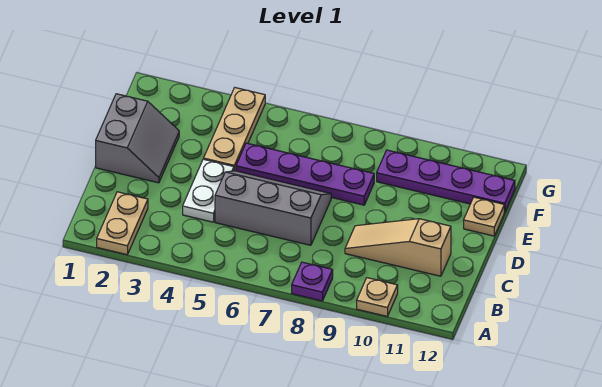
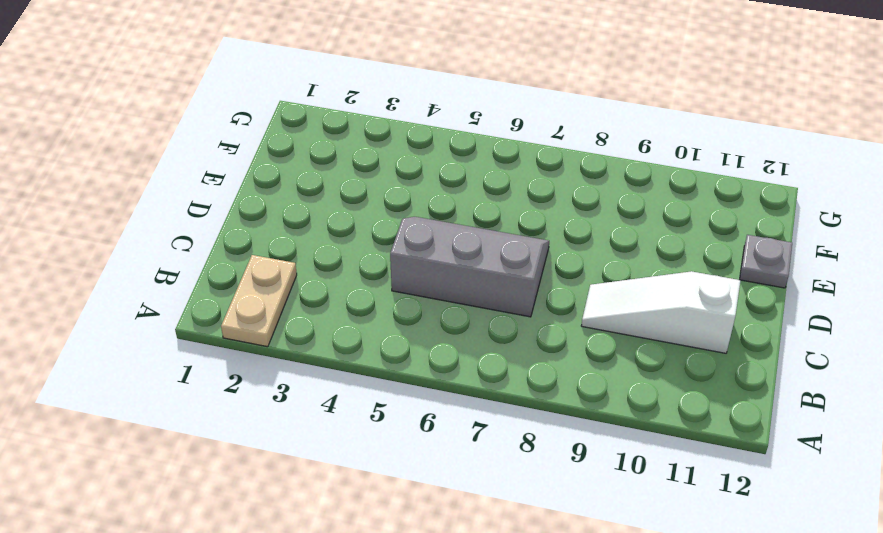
white 1x3 slope [581,271,741,353] -> tan 1x3 slope [345,219,451,276]
grey 1x1 plate [740,235,792,288] -> tan 1x1 plate [464,197,504,236]
none -> purple 1x1 plate [292,262,333,301]
none -> tan 1x1 plate [357,278,398,316]

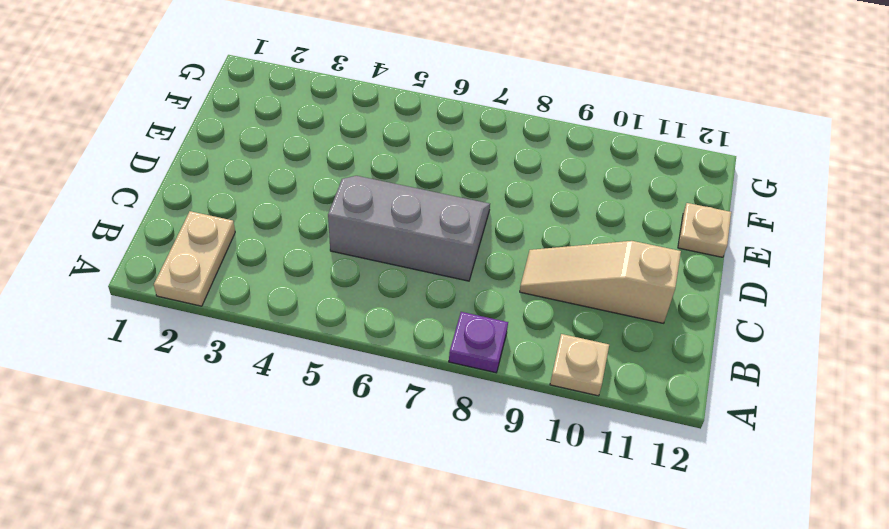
none -> white 1x2 plate [183,159,234,222]
none -> grey 2x2 slope [96,94,179,183]

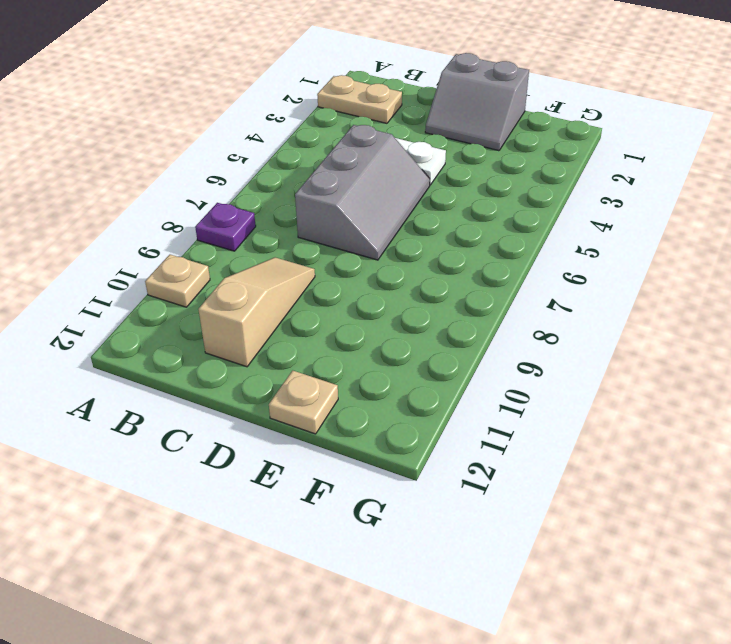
none -> tan 1x3 plate [204,88,265,171]
none -> purple 1x4 plate [236,143,374,205]

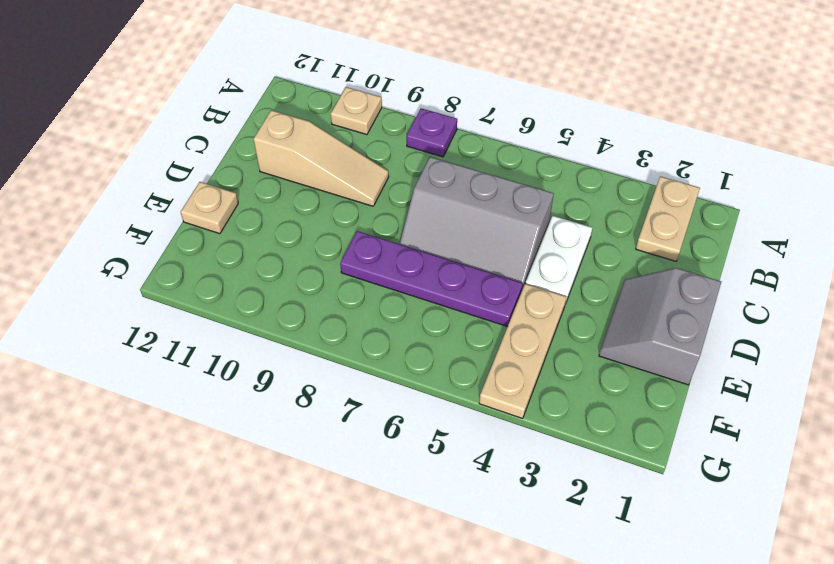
none -> purple 1x4 plate [377,150,515,212]

